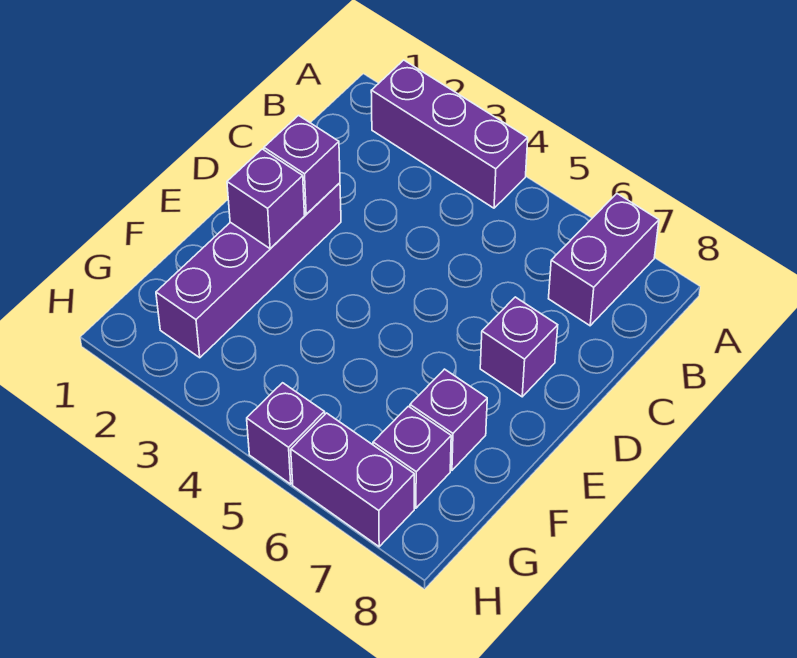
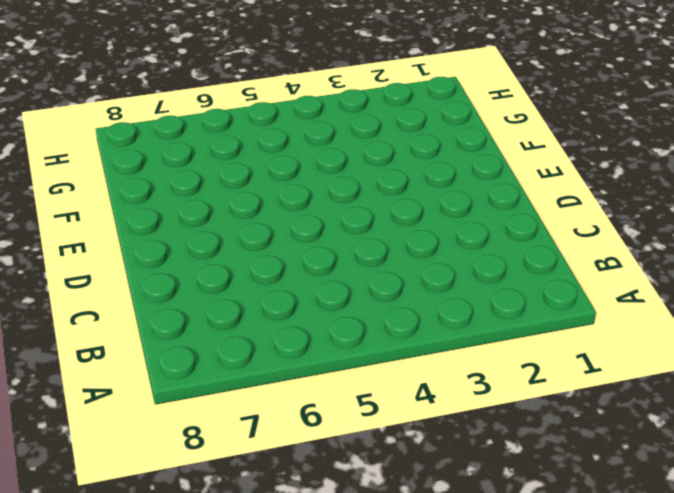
none -> purple 1x3 brick [371,60,528,208]
none -> purple 1x2 brick [549,194,659,326]

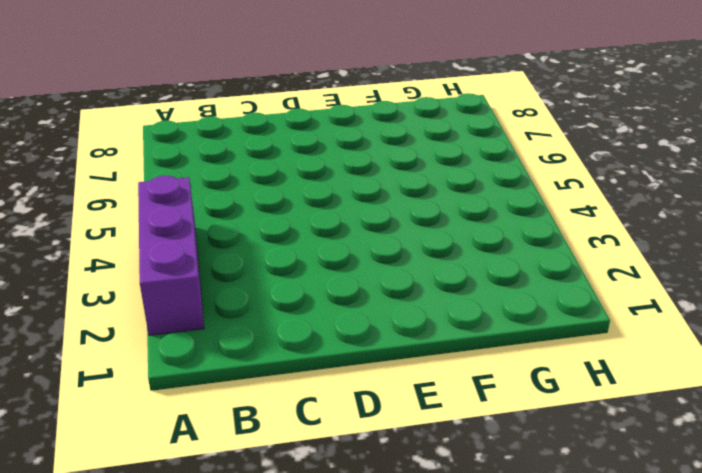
none -> purple 1x2 brick [549,194,659,326]
none -> purple 1x4 brick [156,183,341,358]

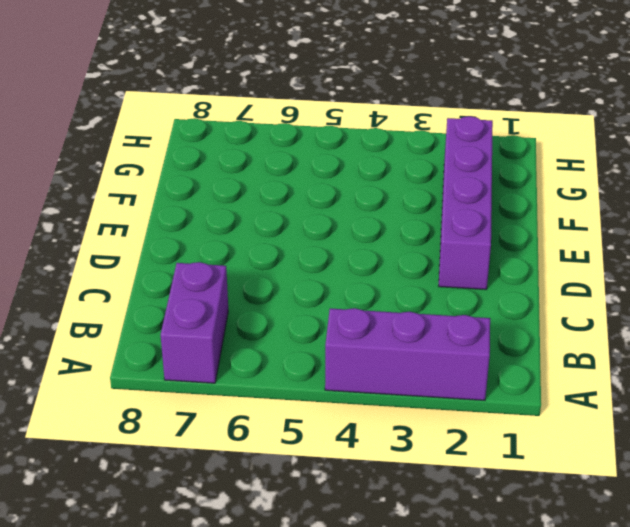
none -> purple 1x1 brick [480,297,558,397]
none -> purple 1x1 brick [410,369,487,470]

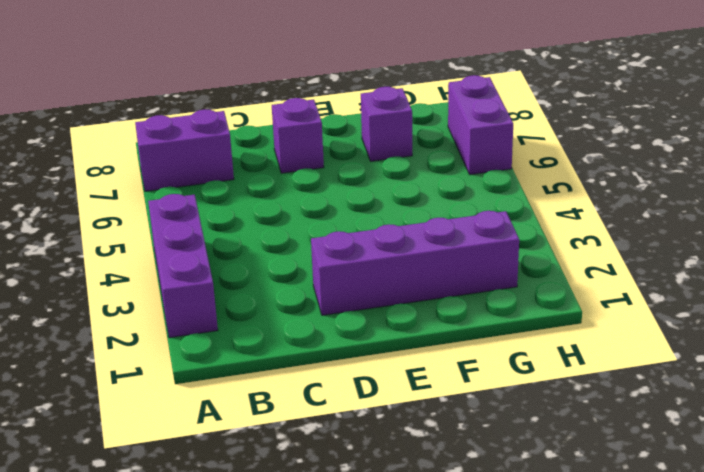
none -> purple 1x1 brick [373,406,451,508]
none -> purple 1x1 brick [247,383,325,484]

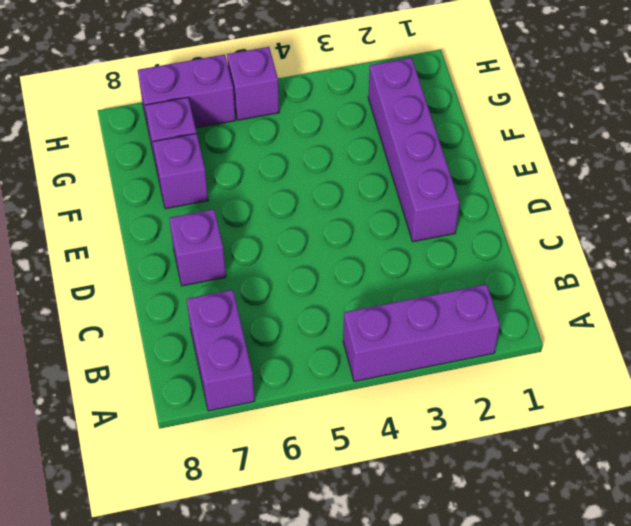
none -> purple 1x1 brick [264,116,340,214]
none -> purple 1x1 brick [227,149,305,249]

